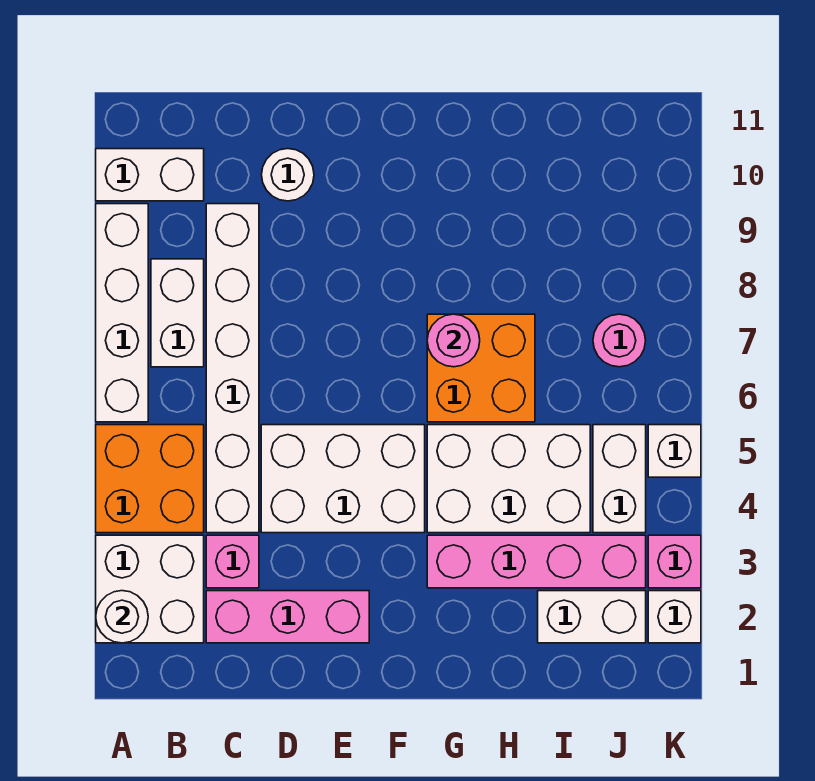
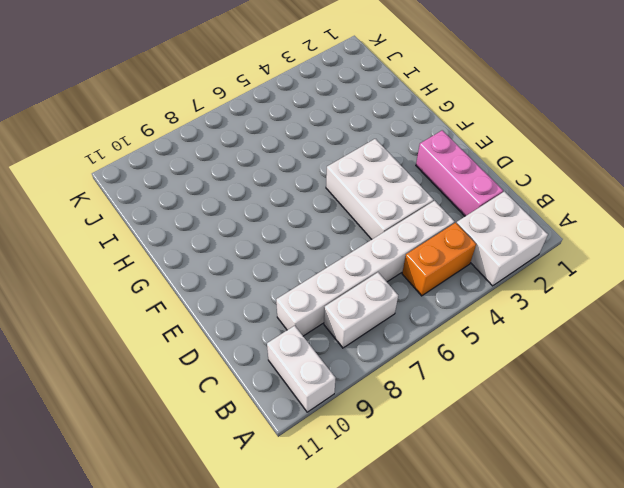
orange 1x2 brick [402,223,476,296] -> orange 2x2 brick [96,425,204,533]
none -> white 1x4 brick [96,204,148,422]
none -> pink 1x1 brick [206,535,259,588]
none -> white 1x1 round brick [262,149,314,201]

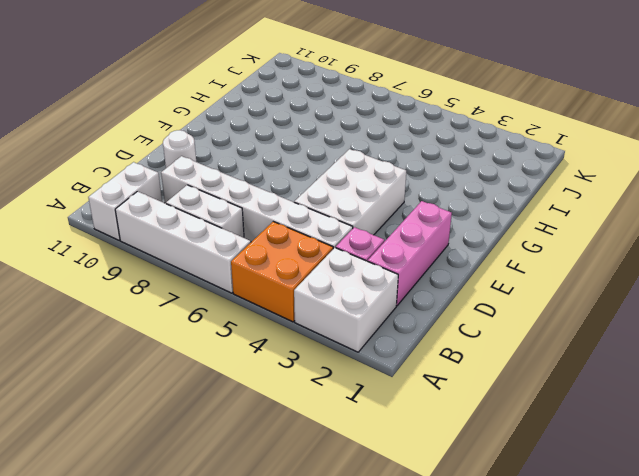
none -> pink 1x4 brick [427,535,646,588]
none -> white 2x3 brick [427,425,590,533]
none -> orange 2x2 brick [427,314,535,422]

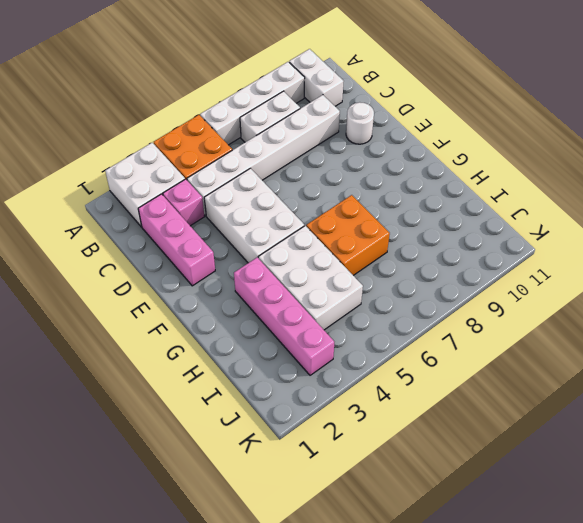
none -> white 1x2 brick [538,591,646,643]
none -> white 1x2 brick [593,425,646,533]
none -> pink 1x1 round brick [593,314,646,367]

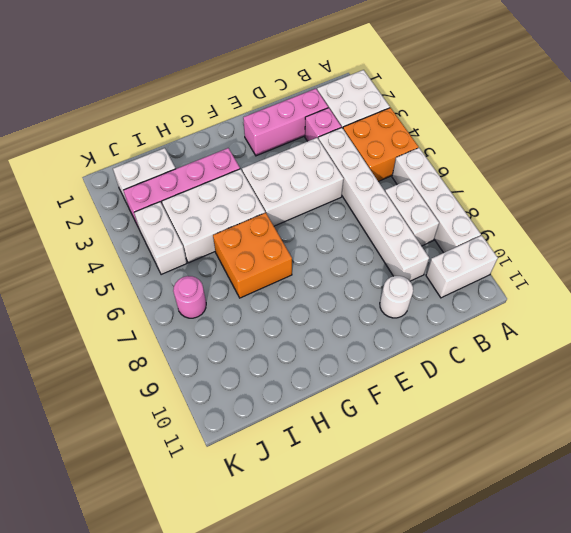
none -> white 1x1 brick [648,591,701,643]
none -> pink 1x1 brick [648,535,701,588]
none -> white 1x1 brick [648,425,701,477]

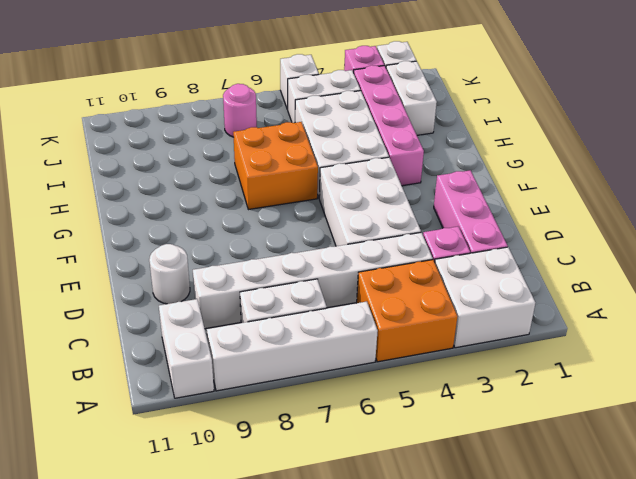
none -> white 1x1 round brick [96,591,148,643]
none -> pink 1x1 round brick [427,314,480,367]

